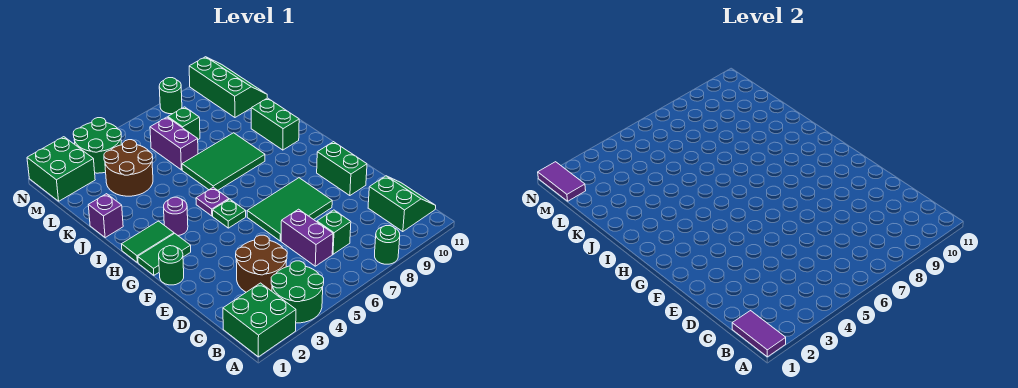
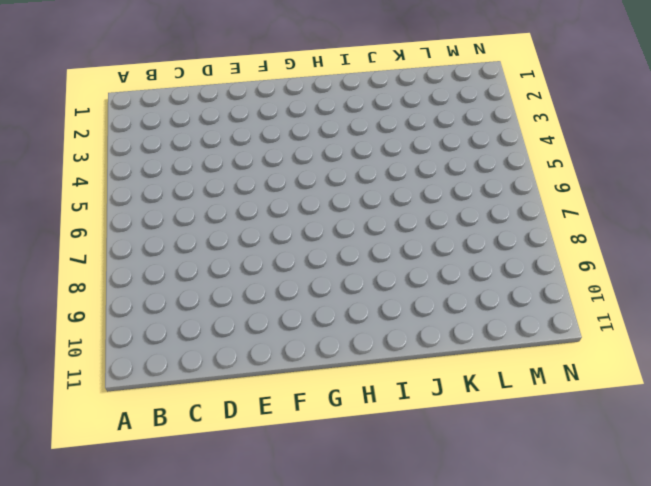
none -> green 2x2 brick [223,283,296,357]
none -> green 2x2 round brick [271,261,324,323]
none -> green 1x1 round brick [375,226,400,264]

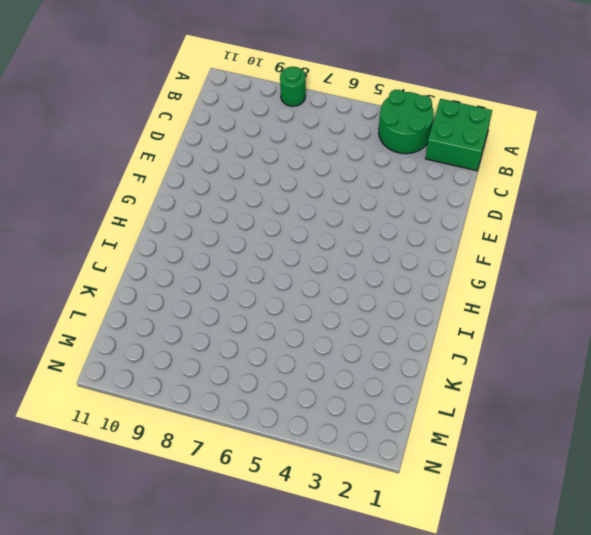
none -> green 2x2 slope [368,176,436,232]
none -> brown 2x2 round brick [236,235,287,292]
none -> purple 1x2 brick [281,209,333,266]

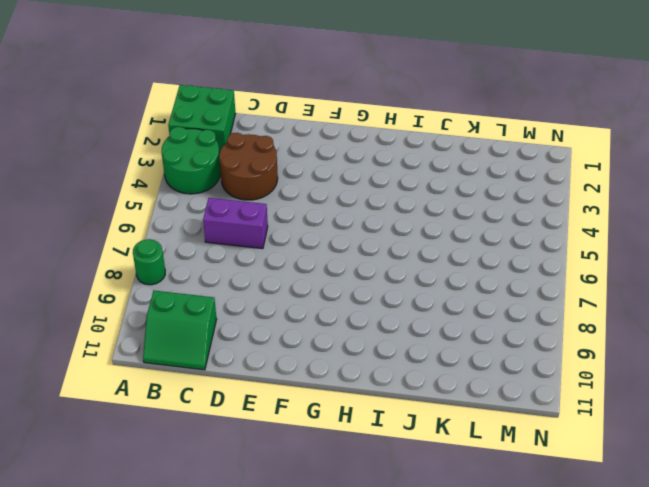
none -> green 1x1 brick [317,210,351,254]
none -> green 2x3 tile [247,178,332,241]
none -> green 1x2 brick [317,142,367,196]

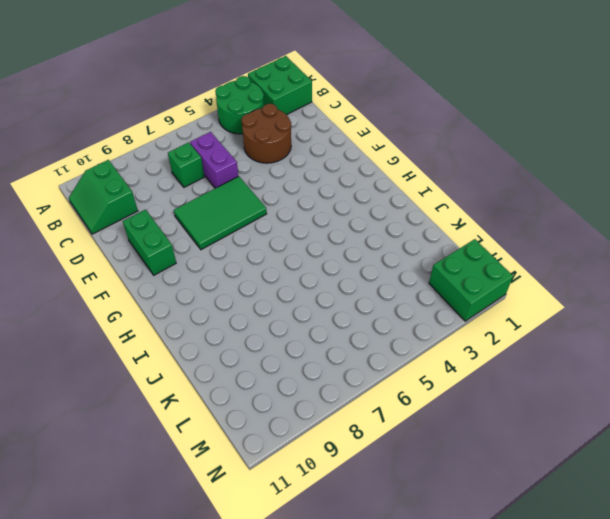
none -> green 1x1 round brick [375,226,400,264]
none -> green 1x1 round brick [159,246,184,285]
none -> green 1x2 tile [138,233,191,275]

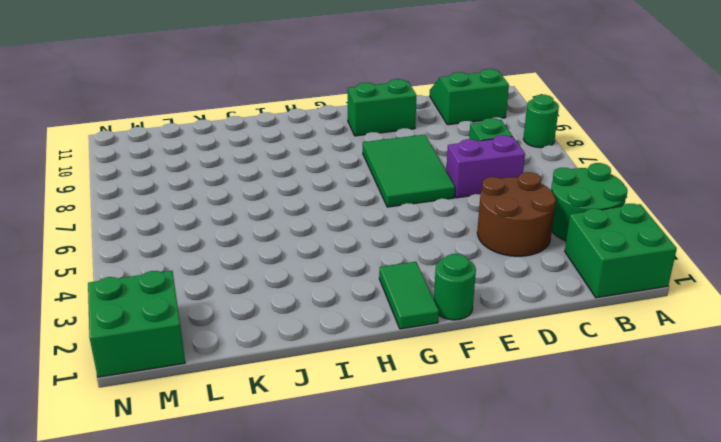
none -> green 1x1 plate [213,199,246,228]
none -> green 1x2 tile [122,221,174,263]
none -> purple 1x1 round brick [164,197,188,236]

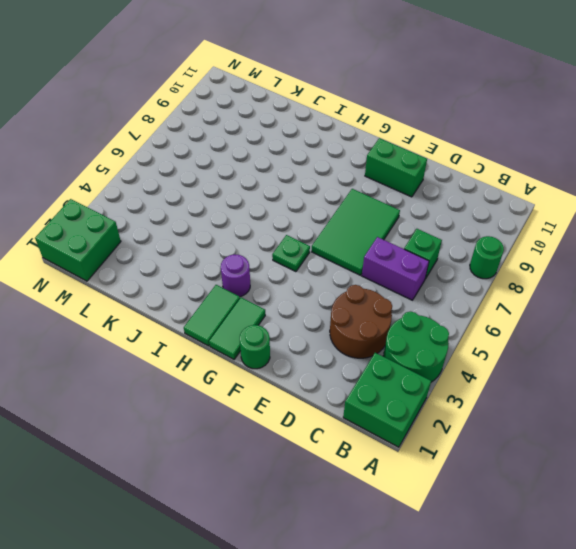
none -> green 2x2 slope [368,176,436,232]
none -> purple 1x1 plate [196,187,229,216]
none -> green 2x3 tile [182,133,265,190]

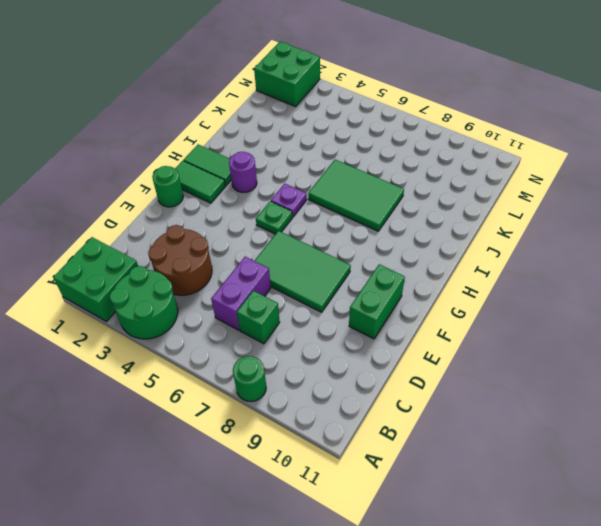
none -> green 2x2 slope [368,176,436,232]
none -> green 1x2 brick [251,98,299,150]
none -> purple 1x1 brick [88,194,123,238]

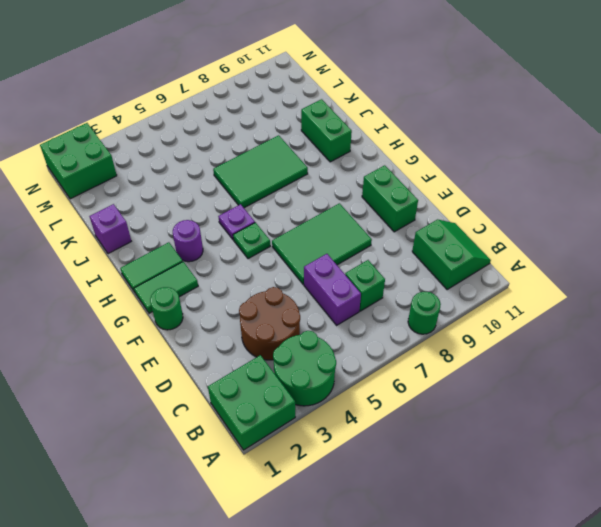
none -> brown 2x2 round brick [104,140,153,196]
none -> purple 1x2 brick [150,117,198,170]
none -> green 1x1 brick [168,107,200,139]

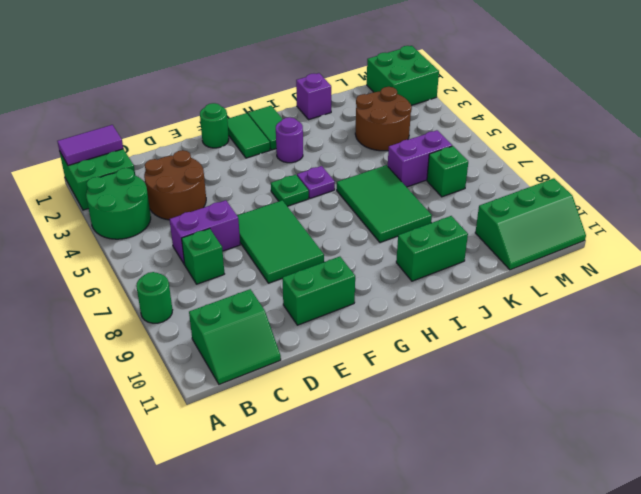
none -> green 2x2 round brick [73,118,121,173]
none -> green 1x1 round brick [159,78,182,114]
none -> purple 1x2 tile [538,162,586,201]

